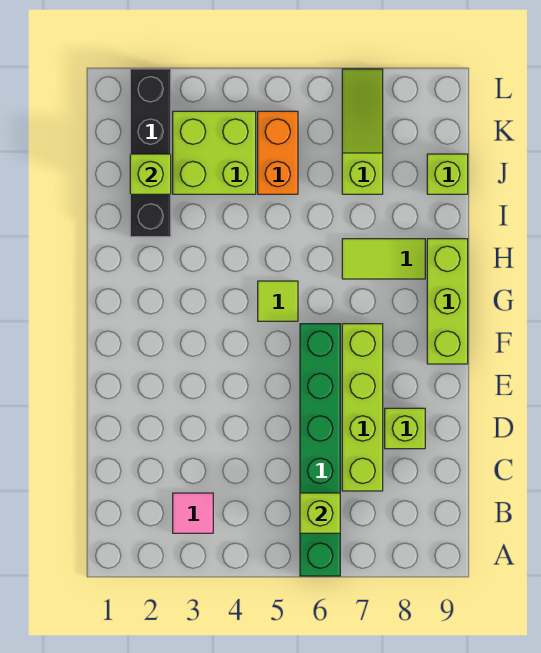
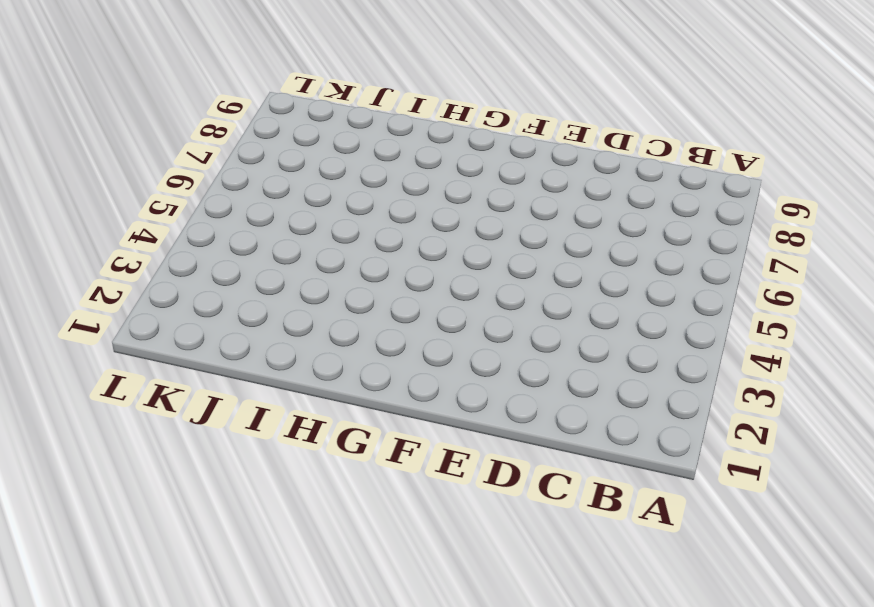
none -> green 1x6 brick [300,324,340,576]
none -> pink 1x1 tile [173,493,213,533]
none -> lime 1x4 brick [342,324,383,491]

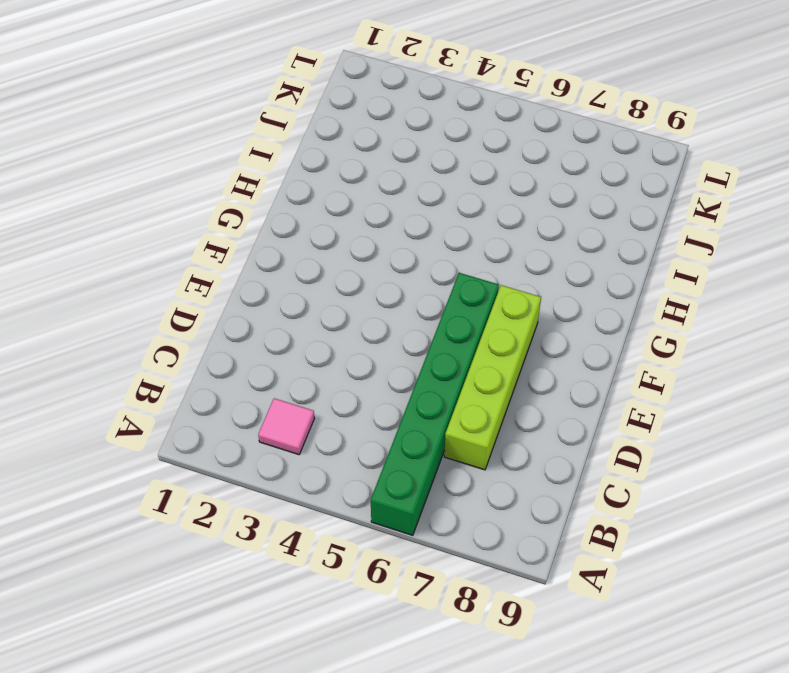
none -> lime 1x1 brick [385,408,425,449]
none -> lime 1x3 brick [427,239,468,364]
none -> lime 1x1 tile [258,281,298,321]

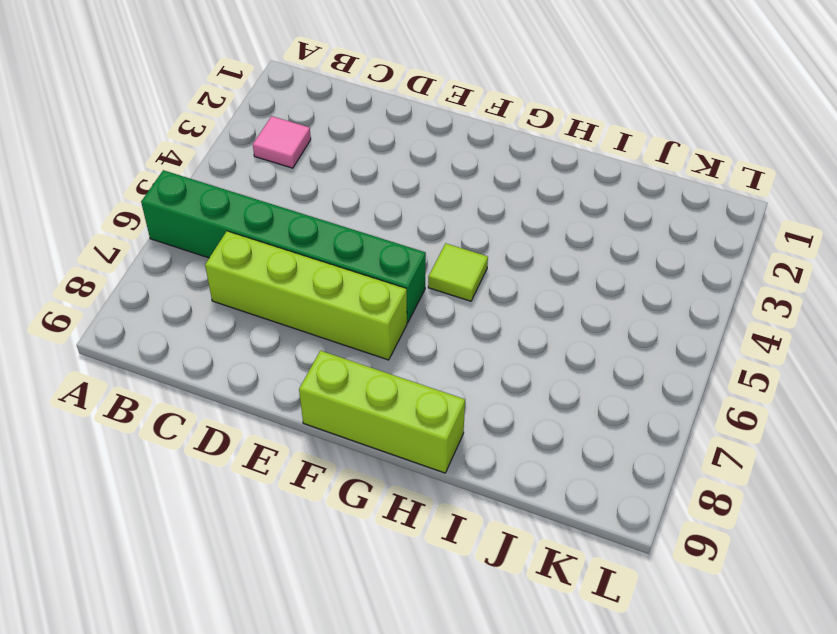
none -> lime 1x1 brick [385,408,425,449]
none -> lime 1x2 tile [342,239,425,279]
none -> black 1x4 brick [130,69,171,237]

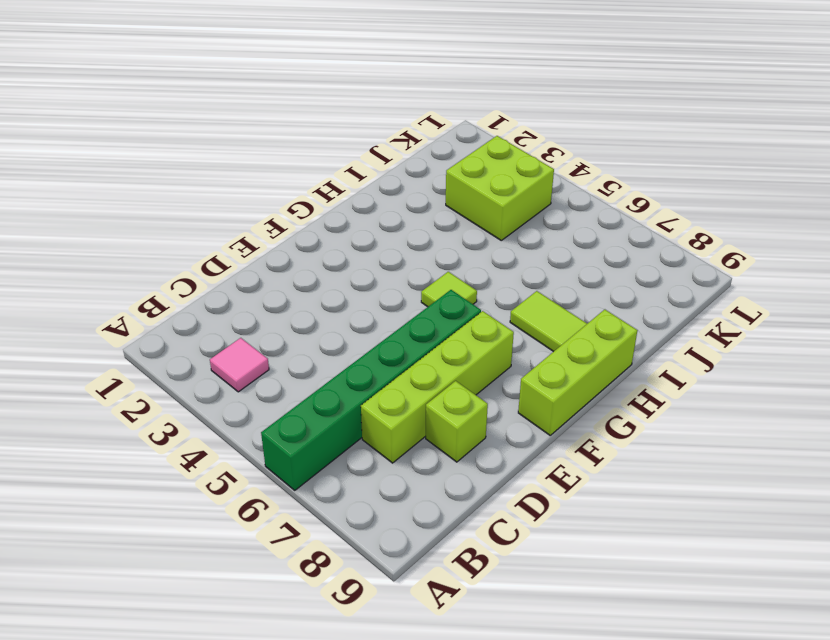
none -> black 1x4 brick [130,69,171,237]
none -> orange 1x2 brick [258,111,298,194]
none -> lime 1x3 slope [342,69,383,194]

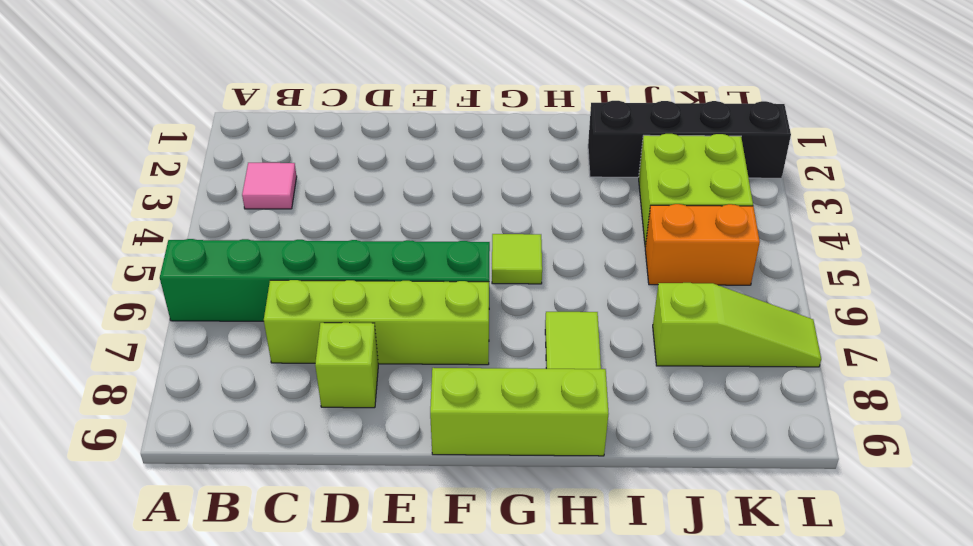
none -> lime 1x1 brick [427,154,468,194]
none -> lime 1x1 brick [300,493,340,533]
none -> lime 1x1 brick [130,154,171,194]

